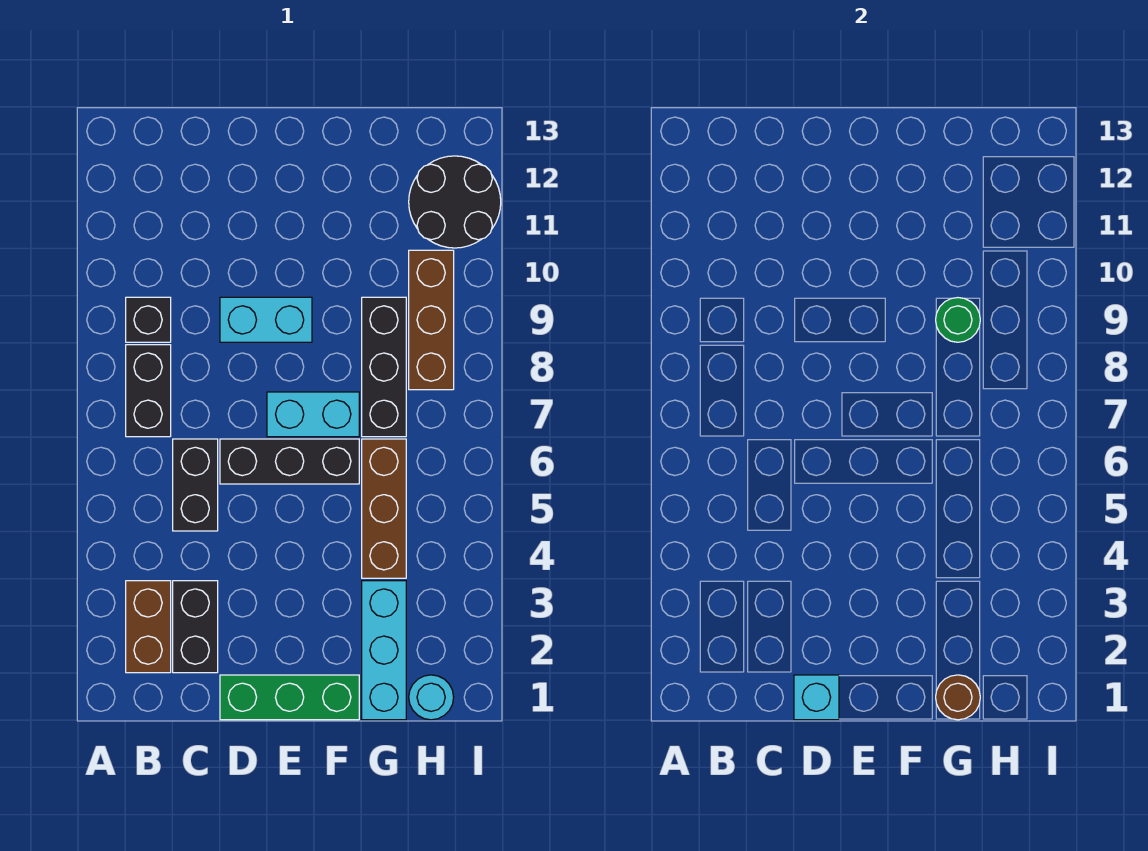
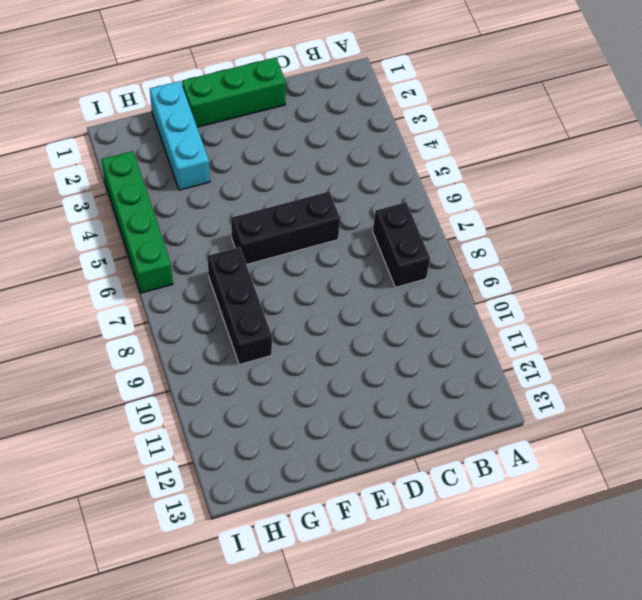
green 1x4 brick [101,151,173,293] -> none
none -> brown 1x2 brick [126,581,171,673]
none -> black 1x1 brick [126,297,171,342]
none -> black 1x2 brick [173,581,218,673]

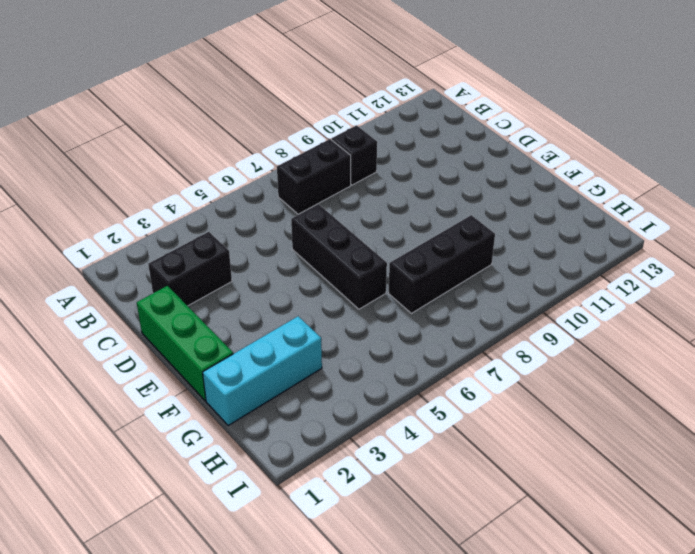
none -> brown 1x2 brick [126,581,171,673]
none -> black 1x2 brick [173,439,218,531]
none -> cyan 1x2 brick [220,297,312,342]

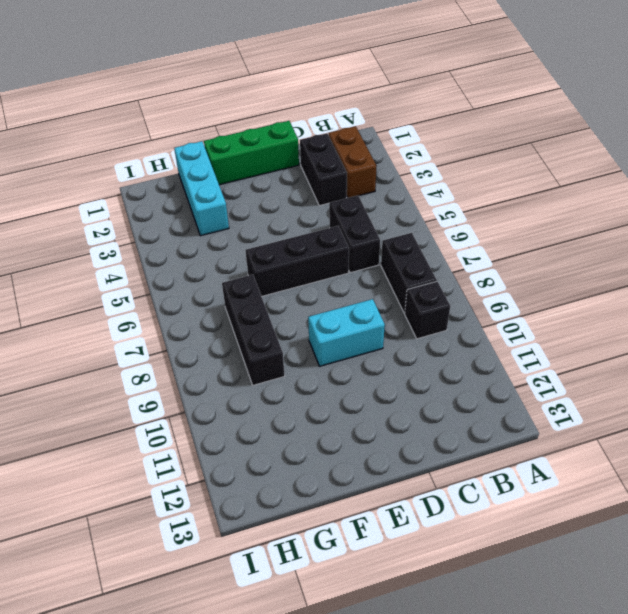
none -> cyan 1x2 brick [267,392,359,437]
none -> brown 1x3 brick [362,439,406,578]
none -> cyan 1x1 round brick [409,675,454,720]

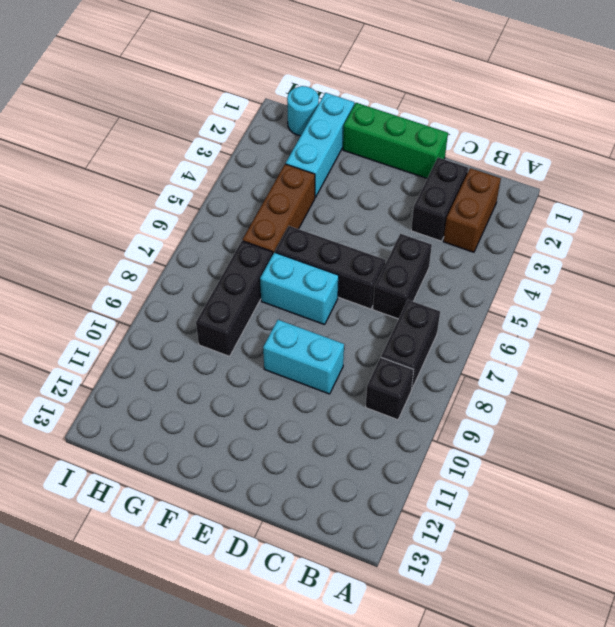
none -> brown 1x3 brick [409,250,454,390]
none -> black 2x2 round brick [409,156,501,248]
none -> cyan 1x1 brick [794,675,839,720]

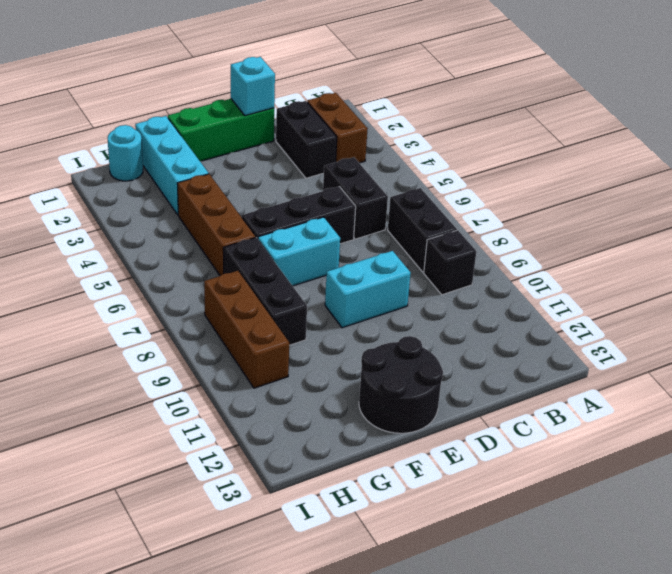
black 2x2 round brick [359,336,443,433] -> black 2x2 round brick moved to [409,156,501,248]
none -> brown 1x1 round brick [936,675,980,720]
none -> green 1x1 round brick [936,298,980,342]

